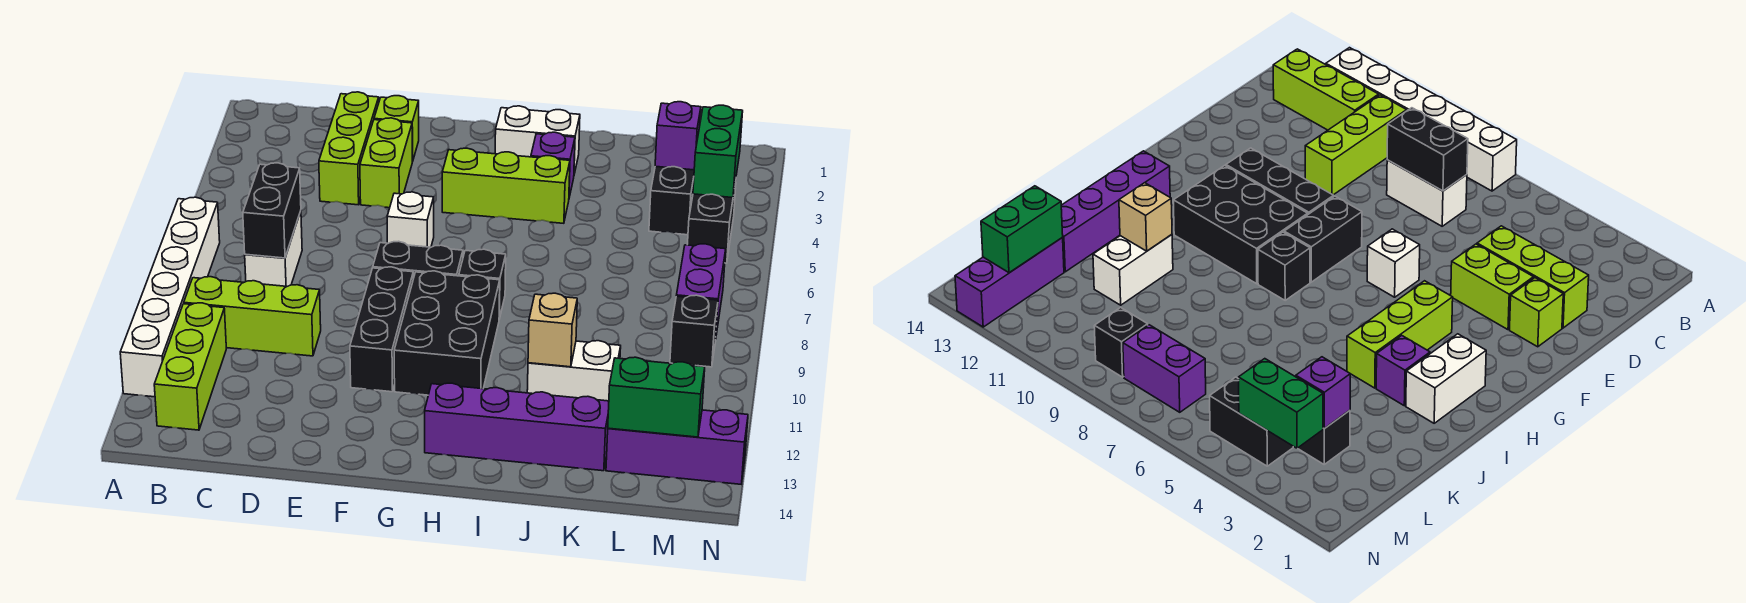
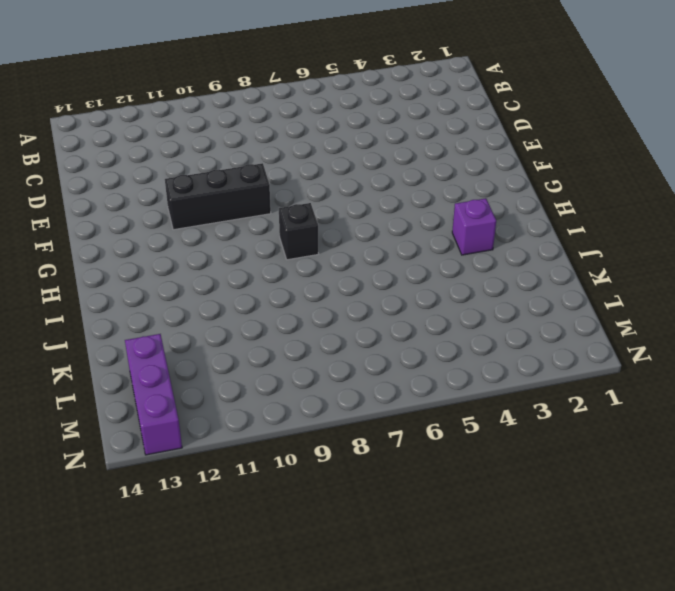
none -> white 1x6 brick [120,197,220,397]
none -> lime 1x3 brick [184,277,321,356]
none -> lime 1x3 brick [154,303,226,430]

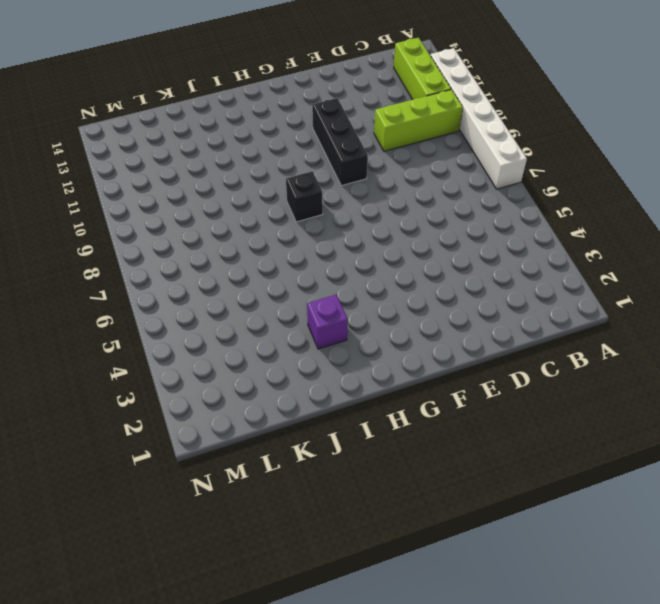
none -> white 1x2 brick [245,211,302,286]
none -> lime 1x3 brick [319,92,379,205]
none -> lime 1x1 brick [374,96,419,162]

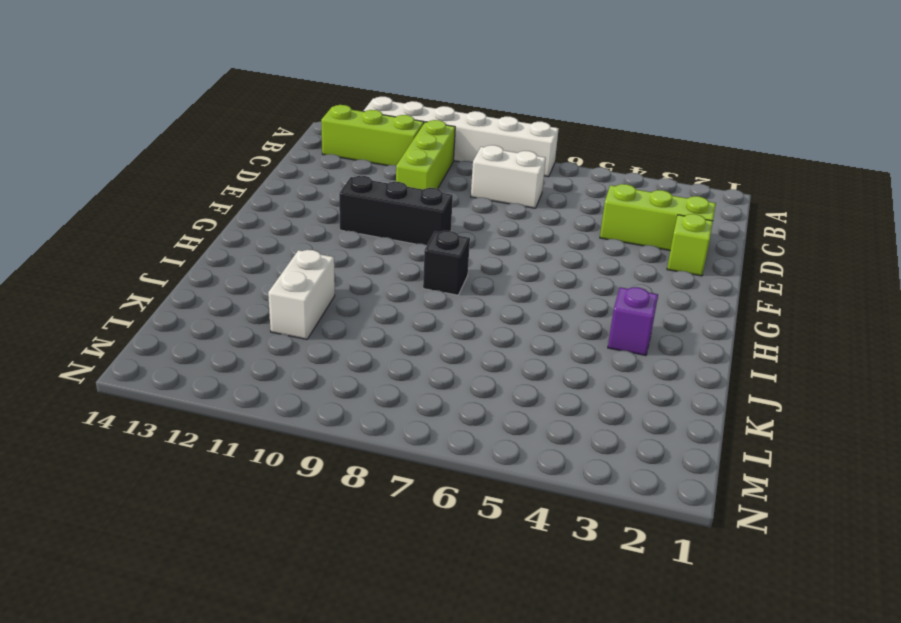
none -> lime 1x2 brick [360,118,412,208]
none -> white 1x1 brick [387,192,434,247]
none -> black 1x2 brick [373,241,463,279]

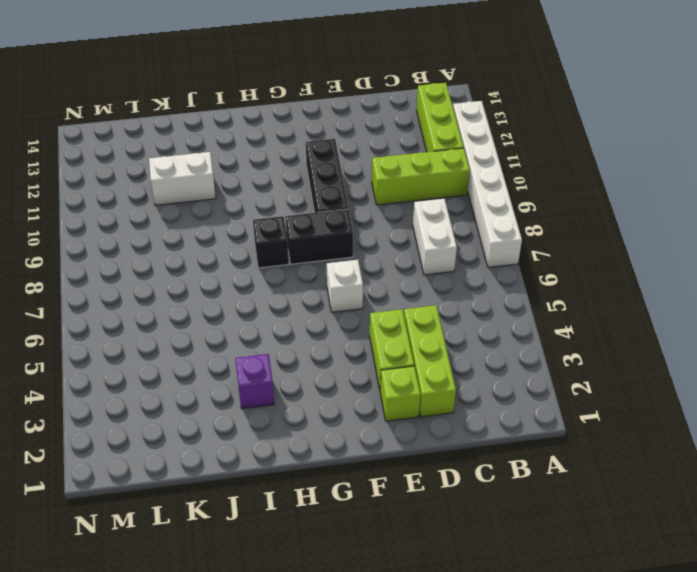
none -> lime 1x3 brick [442,148,570,223]
none -> black 2x3 brick [394,271,500,395]
none -> white 1x2 brick [495,106,580,174]

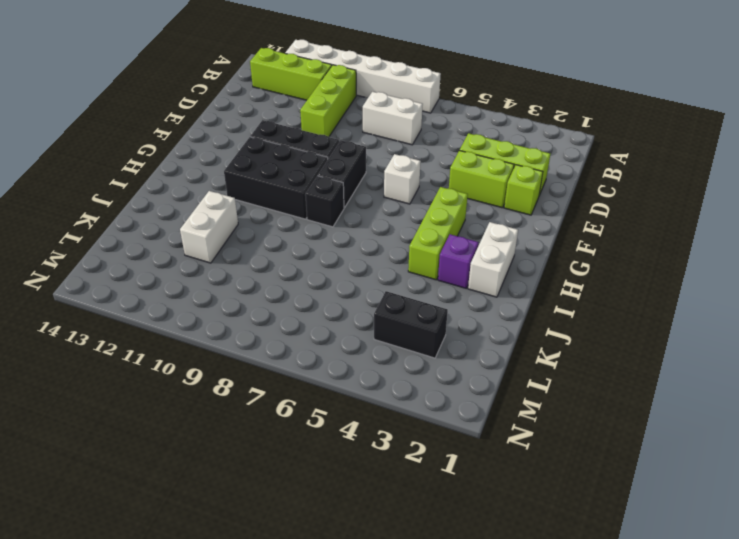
none -> purple 1x4 brick [425,383,609,471]
none -> purple 1x3 brick [606,410,748,484]
none -> black 1x2 brick [687,181,736,263]

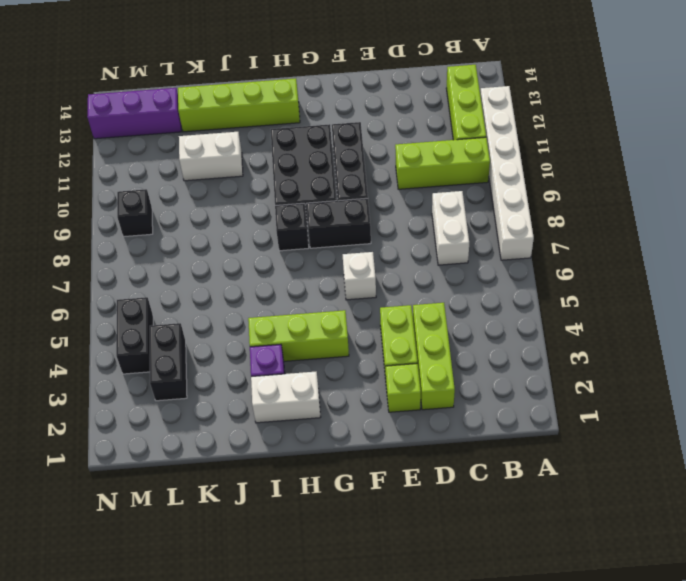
lime 1x4 brick [178,78,300,132] -> purple 1x4 brick [425,383,609,471]
none -> purple 1x2 brick [676,244,726,335]
none -> black 1x2 brick [243,163,301,258]
none -> tan 1x1 brick [528,293,577,367]

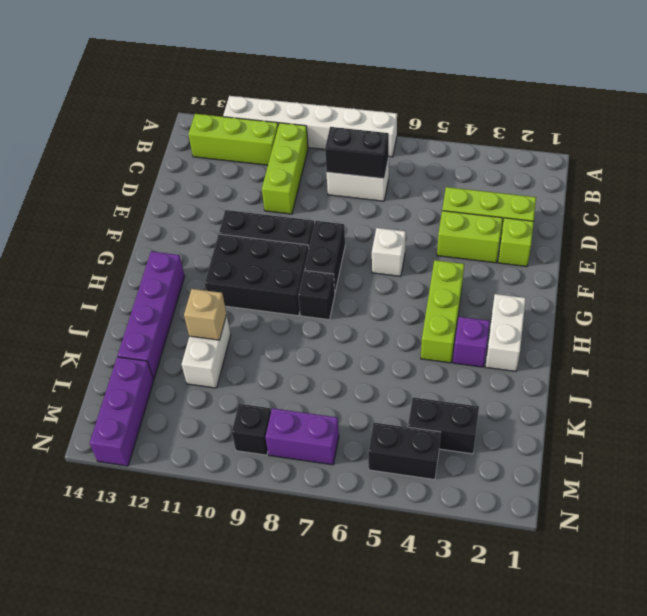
none -> purple 1x1 brick [655,102,701,170]
none -> green 1x2 brick [608,357,705,437]
none -> green 1x2 brick [693,105,743,198]

